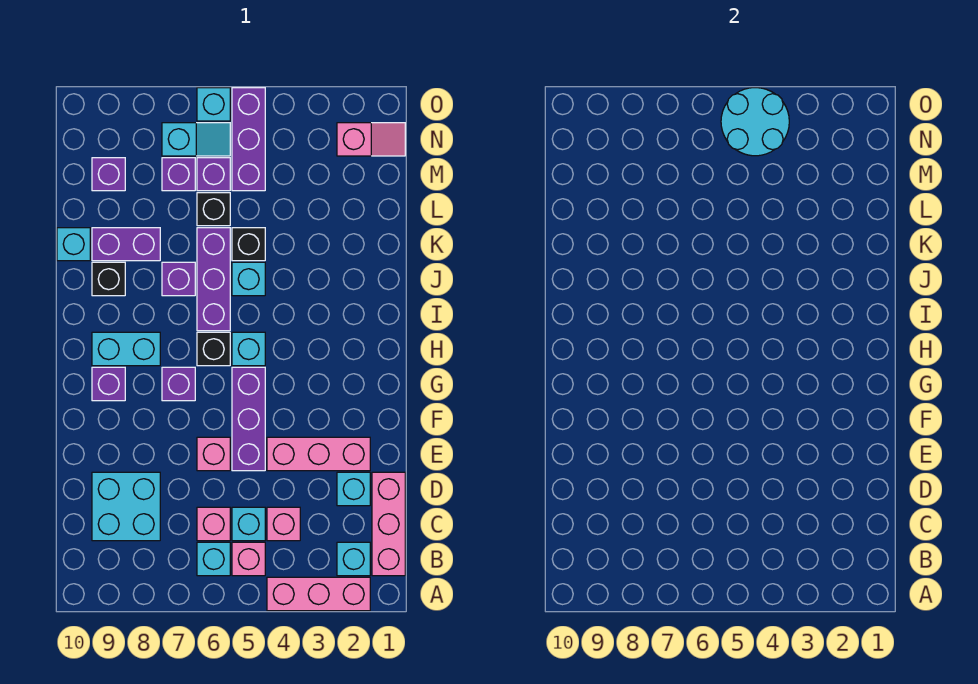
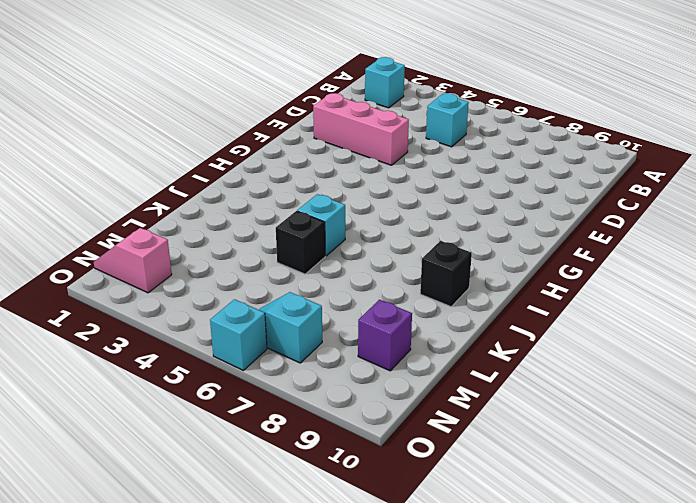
none -> pink 1x3 brick [267,577,370,611]
none -> pink 1x3 brick [372,472,405,576]
none -> pink 1x1 brick [232,542,265,576]
none -> cyan 1x1 brick [197,542,230,576]

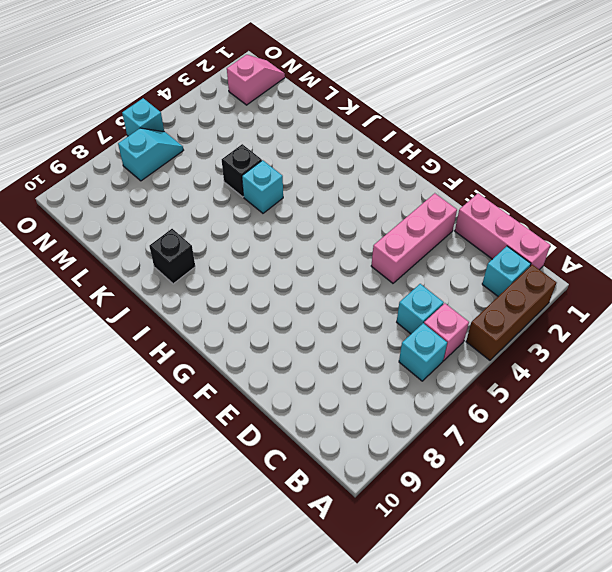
brown 1x3 brick [466,265,557,360] -> pink 1x3 brick [267,577,370,611]
none -> pink 1x1 brick [267,507,300,541]
none -> pink 1x1 brick [197,507,230,541]
none -> cyan 2x2 brick [92,472,160,541]
none -> cyan 1x1 brick [337,472,370,506]

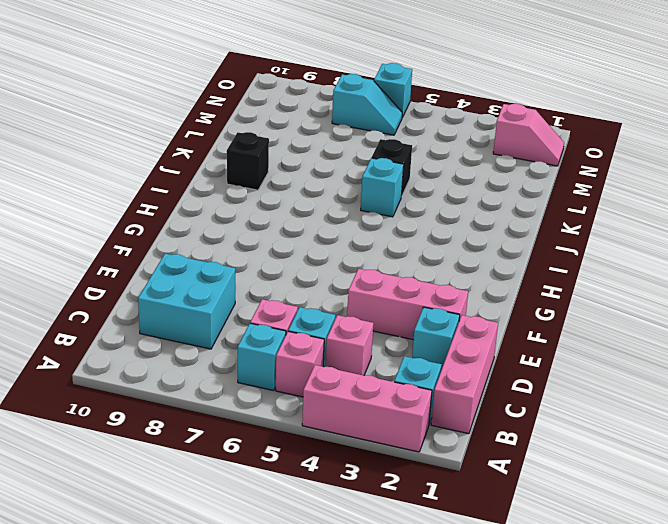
none -> purple 1x3 brick [232,367,265,471]
none -> pink 1x1 brick [197,437,230,471]
none -> purple 1x1 brick [162,367,195,401]
none -> purple 1x1 brick [92,367,125,401]

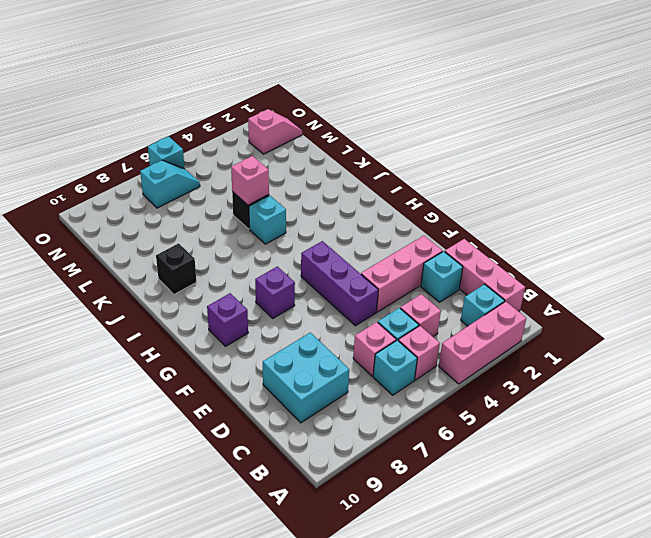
pink 1x1 brick [231,156,269,205] -> pink 1x1 brick moved to [197,437,230,471]
none -> cyan 1x1 brick [232,332,265,366]
none -> black 1x1 brick [197,332,230,366]
none -> cyan 1x2 brick [92,332,160,366]
none -> purple 1x3 brick [197,228,230,331]

